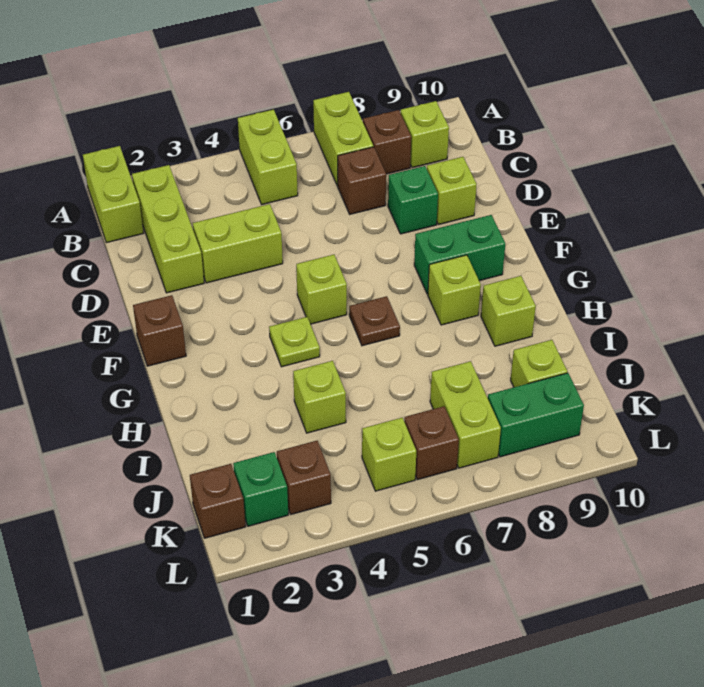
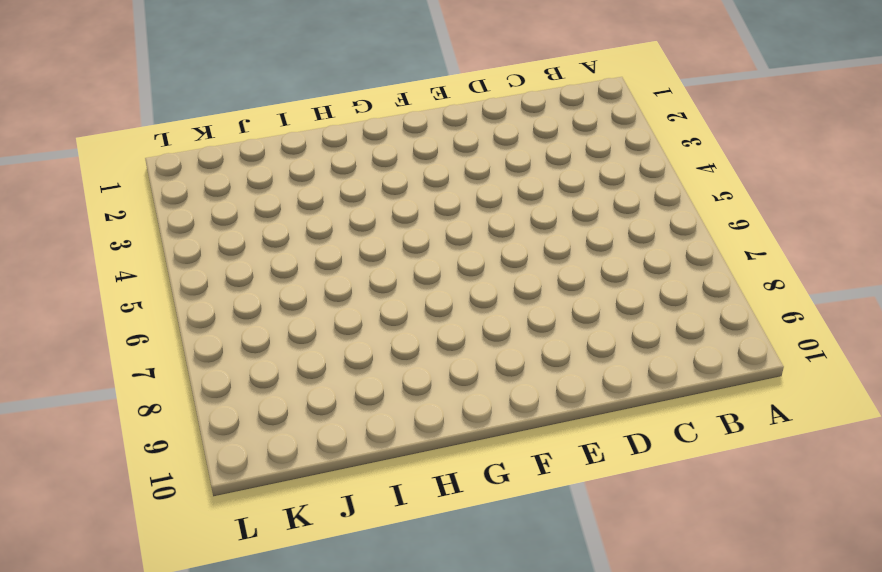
none -> lime 1x2 brick [83,146,143,243]
none -> lime 1x2 brick [238,110,298,205]
none -> lime 1x2 brick [313,92,373,186]

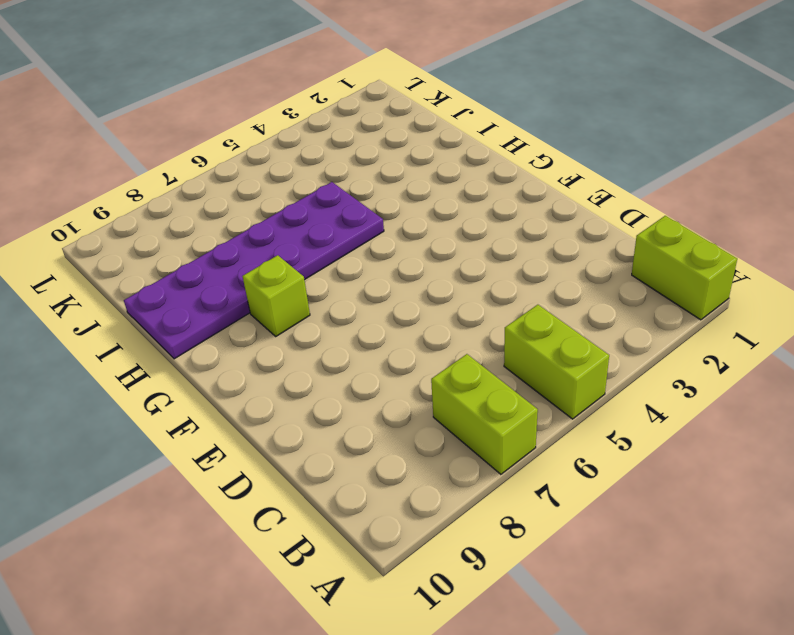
purple 2x6 plate [124,182,384,359] -> lime 1x1 brick [481,276,536,346]
none -> lime 1x3 brick [132,165,204,293]
none -> brown 1x1 brick [363,110,411,174]
none -> lime 1x1 brick [401,101,449,168]

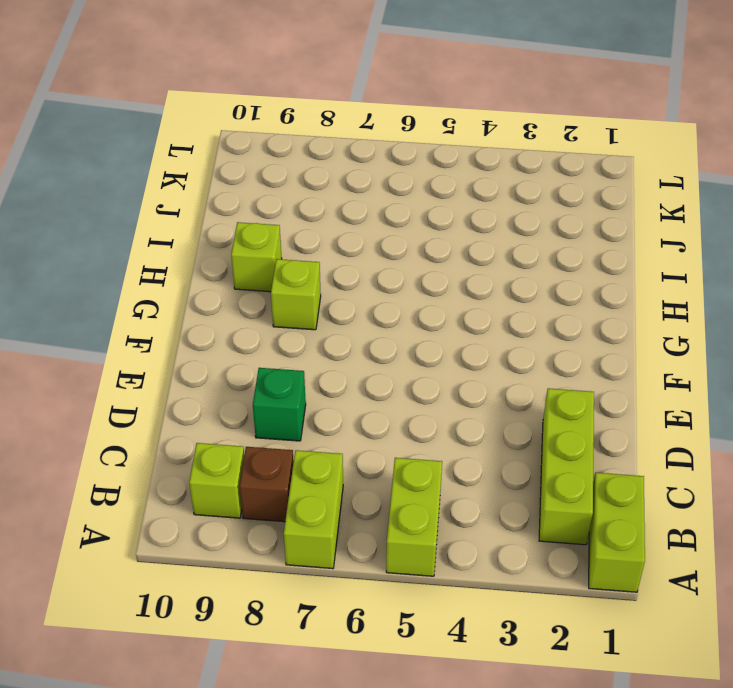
none -> brown 1x1 brick [338,147,386,214]
none -> lime 1x2 brick [193,204,283,283]
none -> lime 1x1 brick [427,157,477,225]

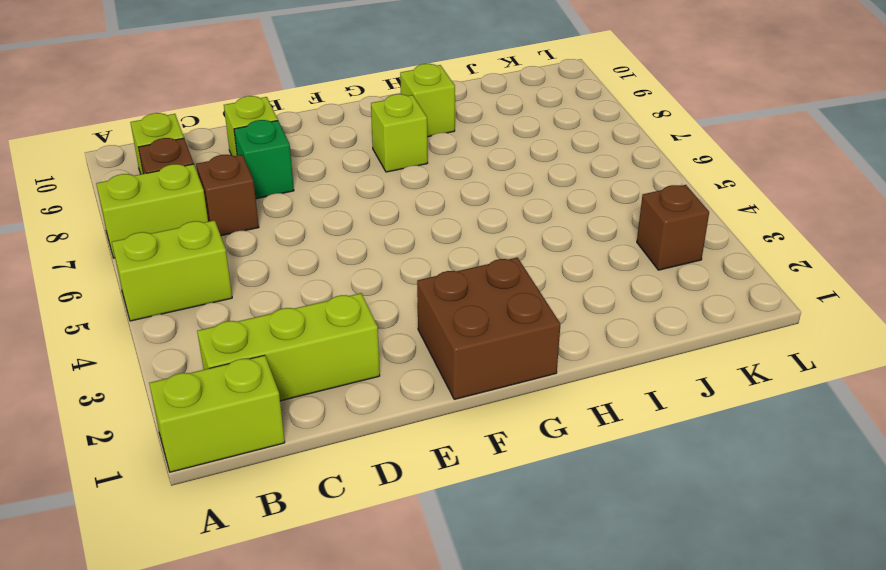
brown 2x2 brick [417,257,560,399] -> brown 1x1 brick [133,295,186,366]
none -> lime 1x2 brick [193,204,283,283]
none -> lime 1x1 brick [296,255,347,324]
none -> green 1x2 brick [414,215,505,294]

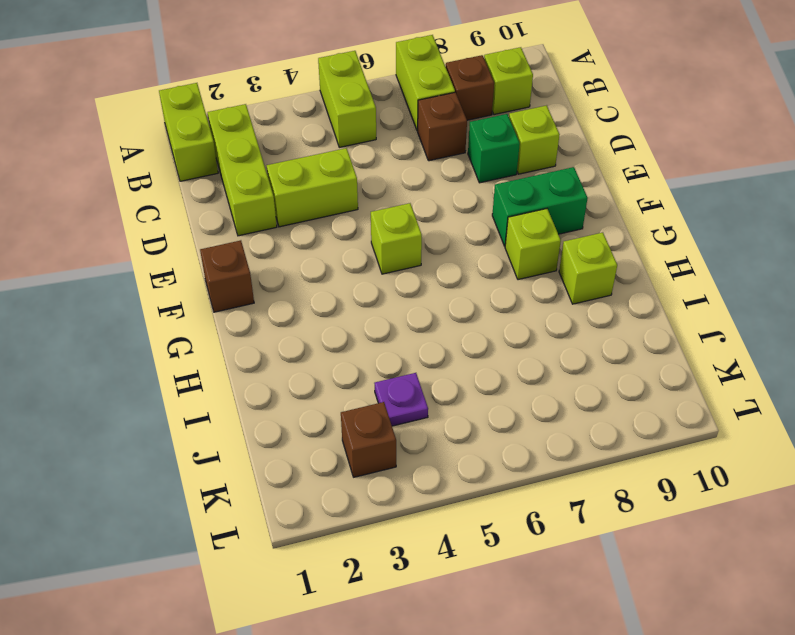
purple 1x1 plate [375,373,428,426] -> none
none -> lime 1x1 plate [269,317,320,367]
none -> brown 1x1 plate [349,296,400,346]
none -> lime 1x1 brick [293,361,346,433]

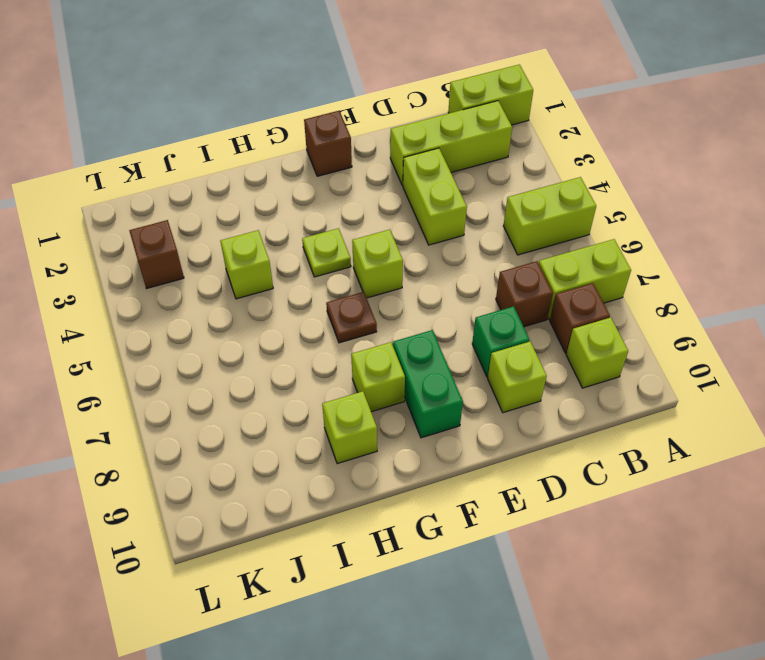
none -> lime 1x2 brick [430,361,501,468]
none -> lime 1x1 brick [511,340,567,387]
none -> brown 1x1 brick [190,464,246,538]

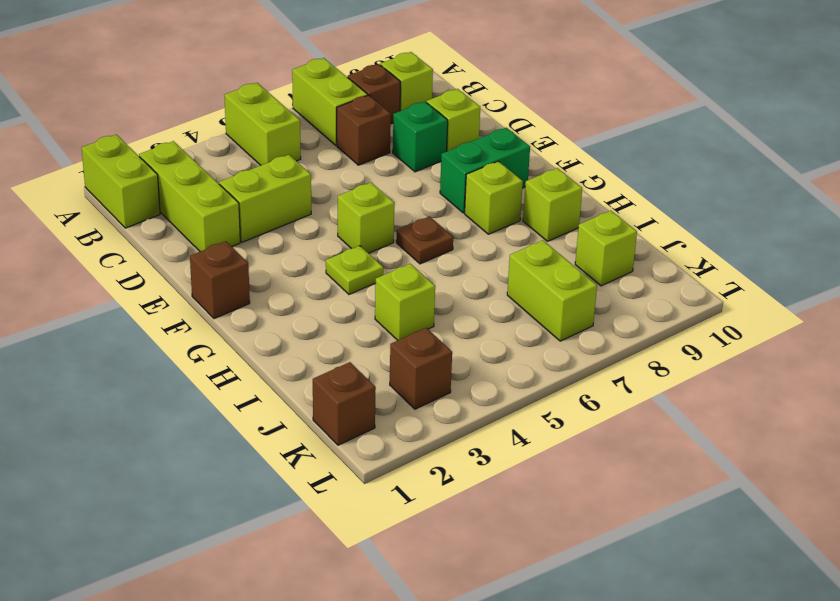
none -> green 1x1 brick [233,452,288,526]
none -> lime 1x1 brick [362,418,416,491]
none -> brown 1x1 brick [404,406,459,480]

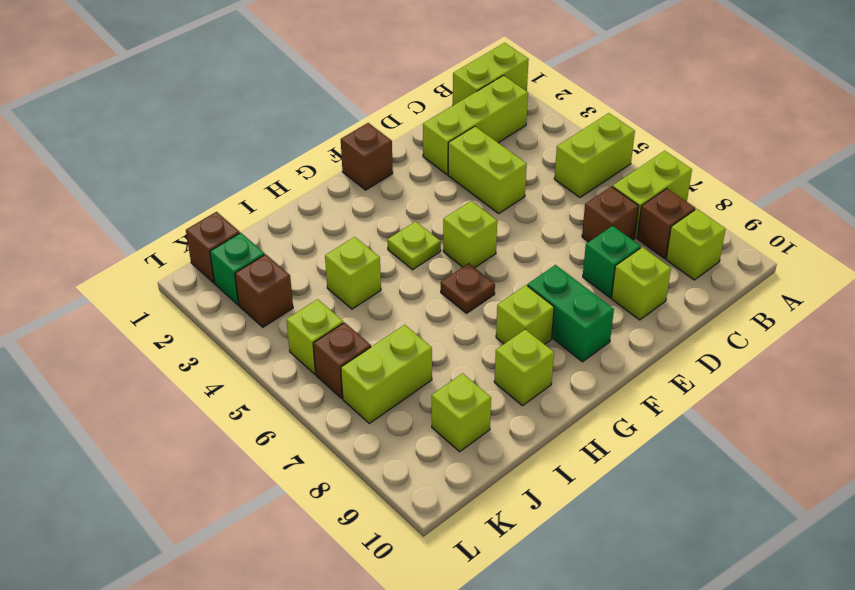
none -> green 1x2 brick [488,373,584,457]

